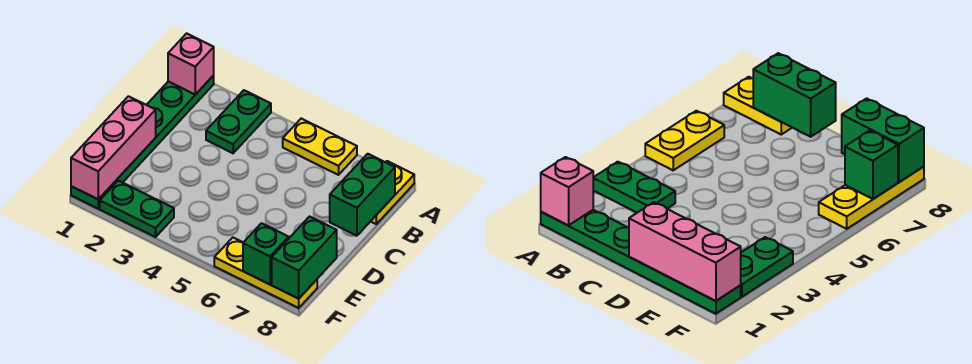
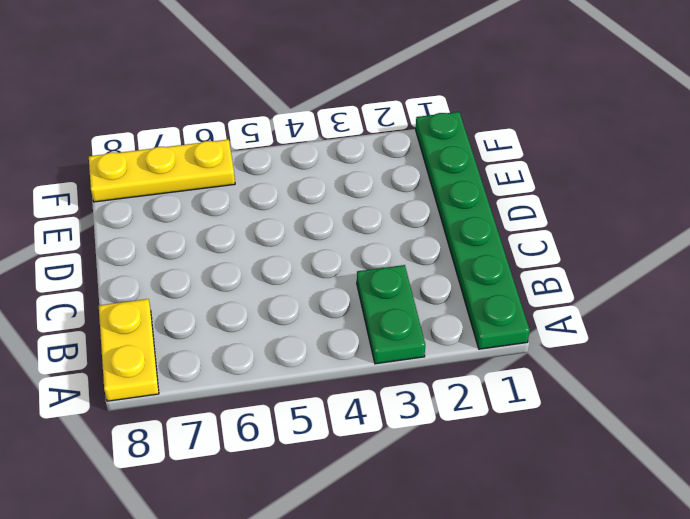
none -> yellow 1x2 plate [283,119,357,175]
none -> green 1x2 plate [100,181,174,237]

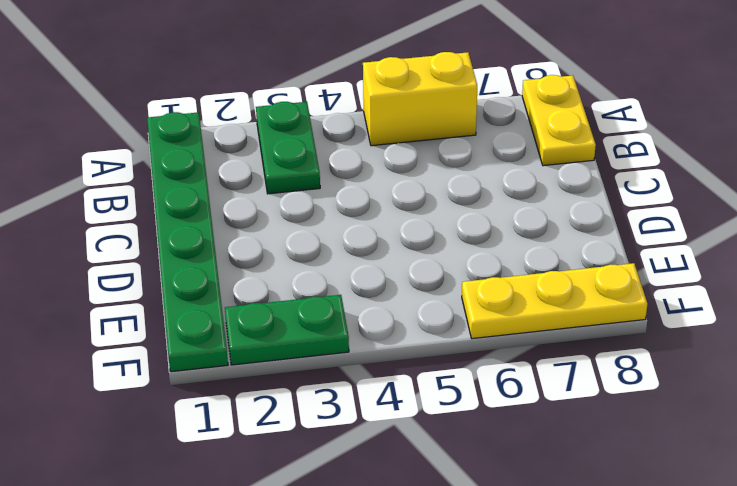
yellow 1x2 brick [363,52,477,146] -> yellow 1x2 plate [283,119,357,175]
none -> pink 1x1 brick [168,33,214,95]
none -> green 1x2 brick [330,154,395,236]

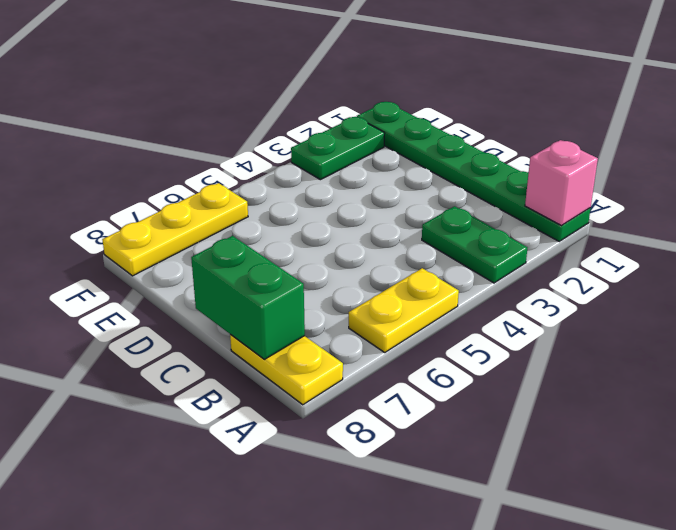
none -> pink 1x3 brick [71,96,156,199]
none -> green 1x2 brick [272,217,337,299]

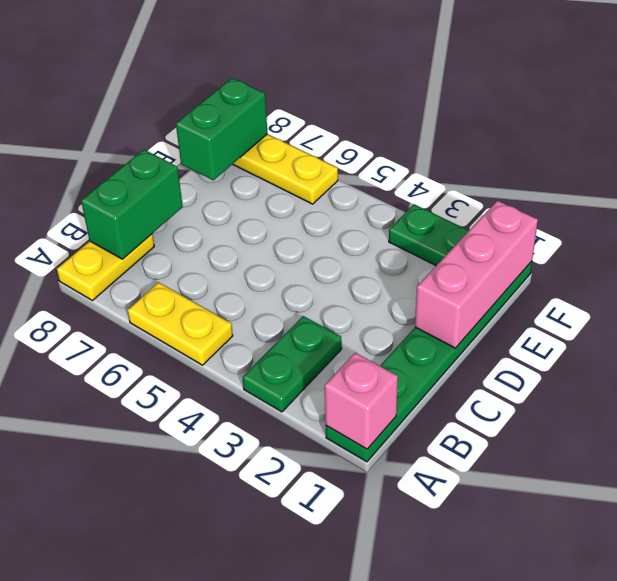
none -> green 1x1 brick [243,223,289,284]

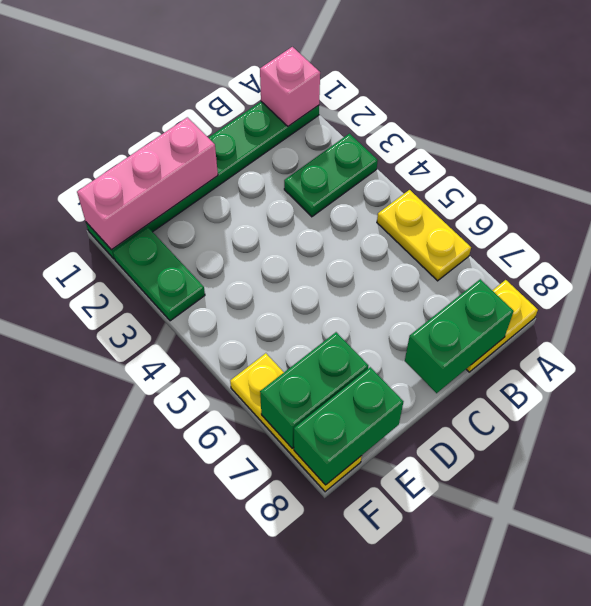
green 1x2 brick [260,332,368,449] -> green 1x1 brick [243,223,289,284]

